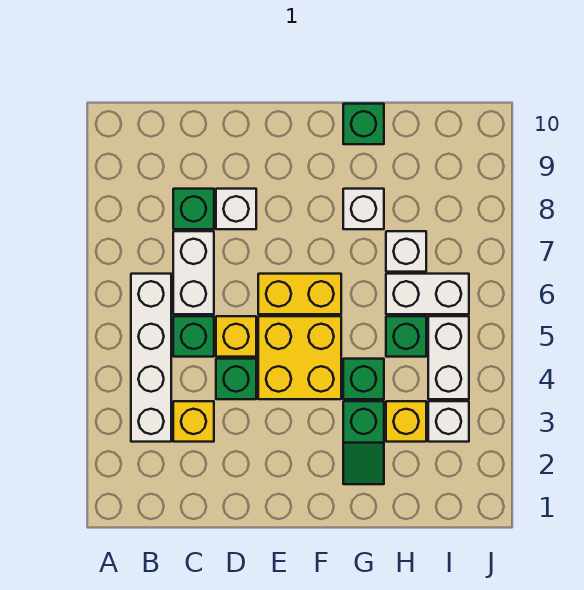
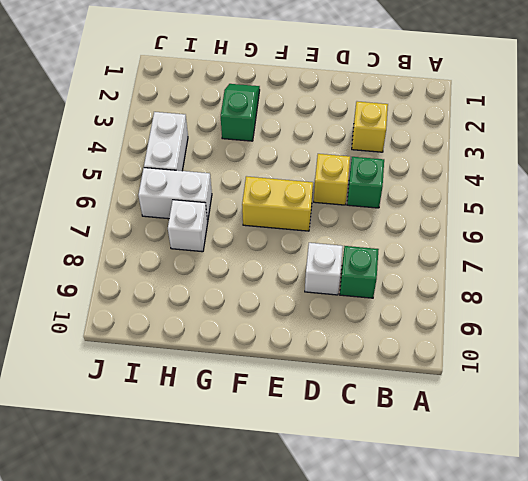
none -> white 1x4 brick [131,274,171,442]
none -> white 1x2 brick [173,231,214,314]
none -> green 1x1 brick [216,359,256,399]

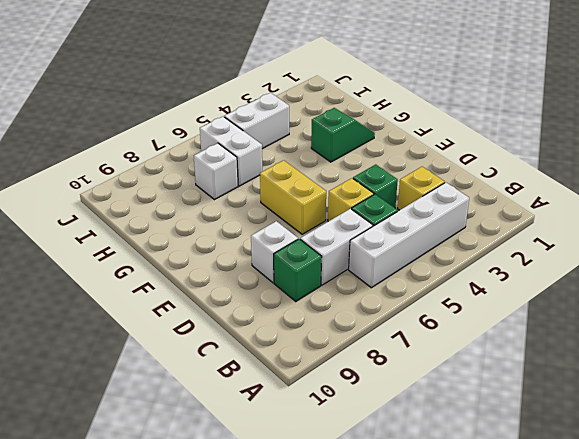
none -> yellow 2x2 brick [258,316,341,399]
none -> green 1x1 brick [343,359,384,399]
none -> white 1x1 brick [343,189,384,229]

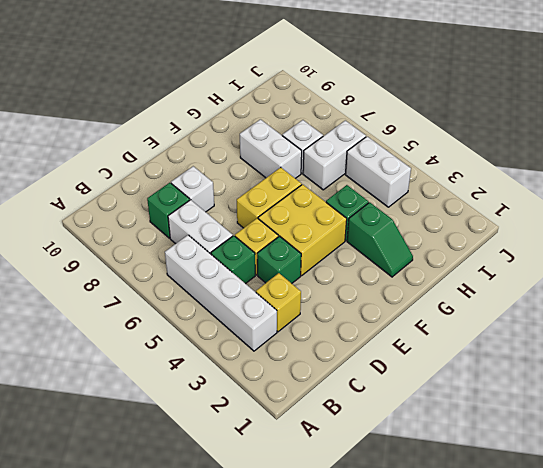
white 1x2 brick [240,119,302,178] -> white 1x1 brick [343,189,384,229]
none -> green 1x1 brick [343,104,384,144]
none -> yellow 1x1 brick [386,401,426,442]
none -> green 1x1 brick [386,316,426,357]

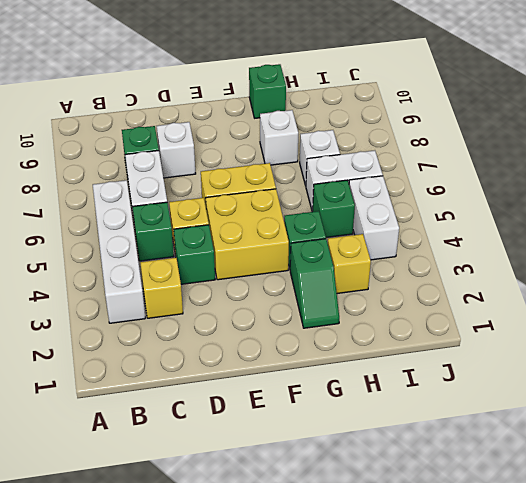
none -> white 1x1 brick [428,401,469,442]

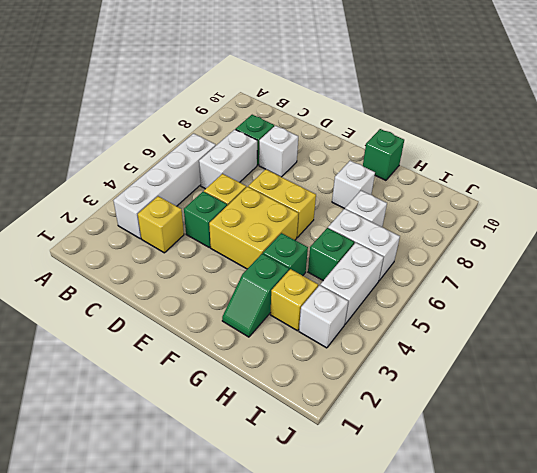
none -> green 1x1 brick [173,316,214,357]

